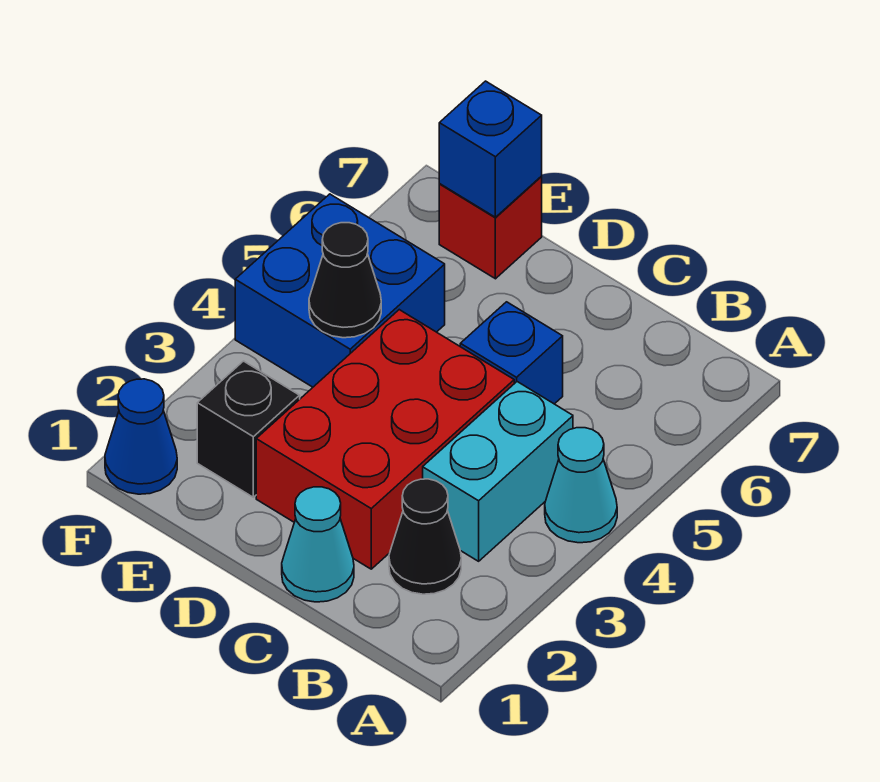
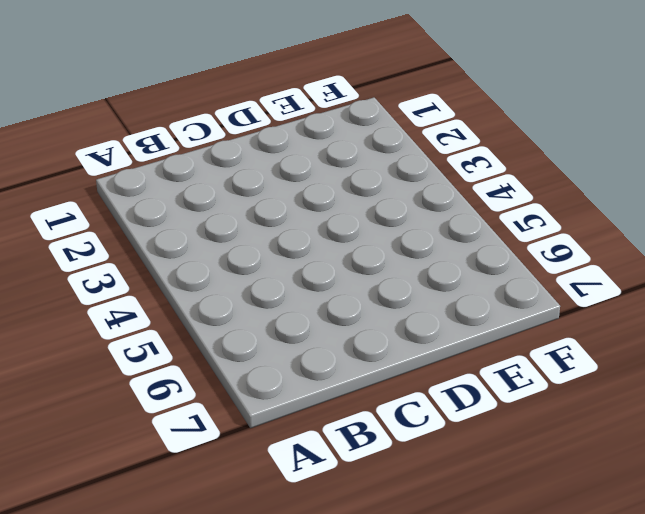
none -> cyan 1x1 cone [545,428,617,543]
none -> black 1x1 cone [389,479,461,594]
none -> cyan 1x2 brick [423,382,573,561]

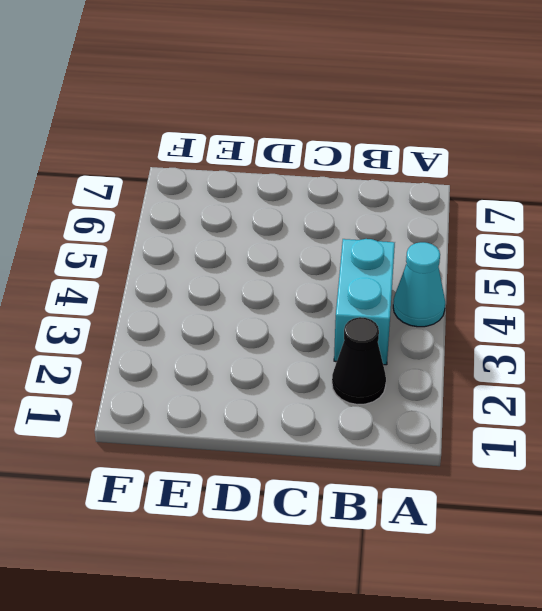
none -> cyan 1x1 cone [282,487,354,602]
none -> red 2x3 brick [256,310,514,569]
none -> blue 1x1 brick [460,302,563,404]

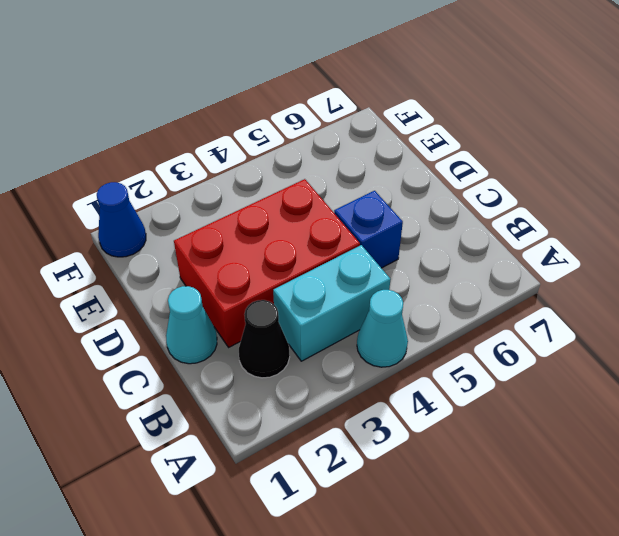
none -> black 1x1 brick [197,361,300,497]
none -> blue 2x2 brick [235,194,445,387]
none -> red 1x1 brick [439,177,542,279]

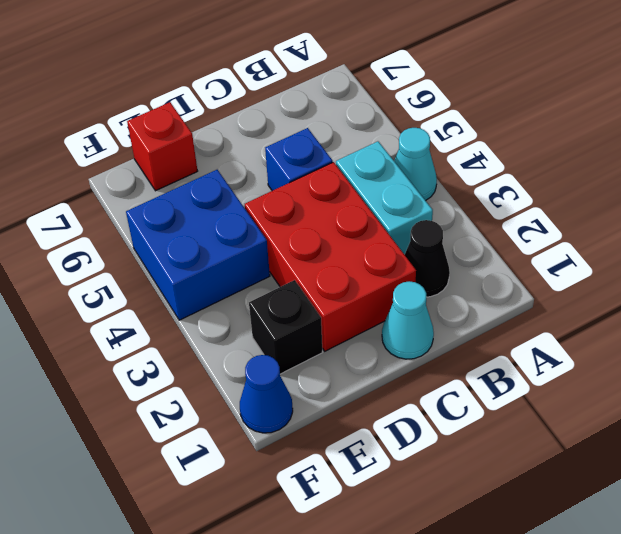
none -> black 1x1 cone [309,223,381,338]
none -> blue 1x1 brick [439,81,542,217]

